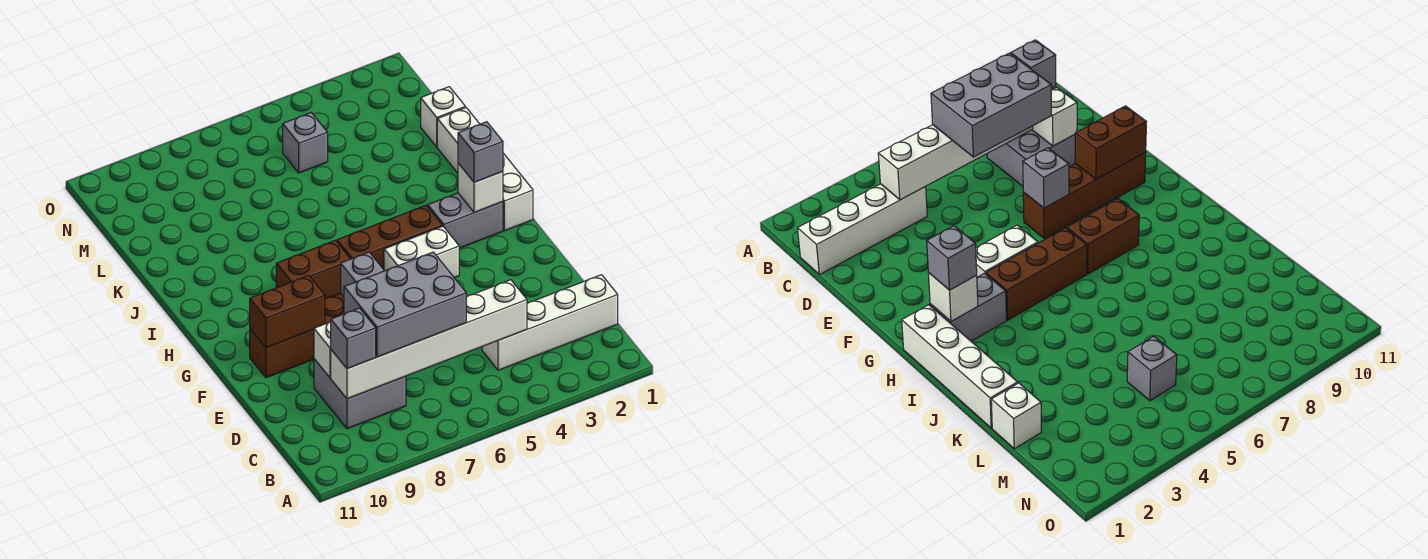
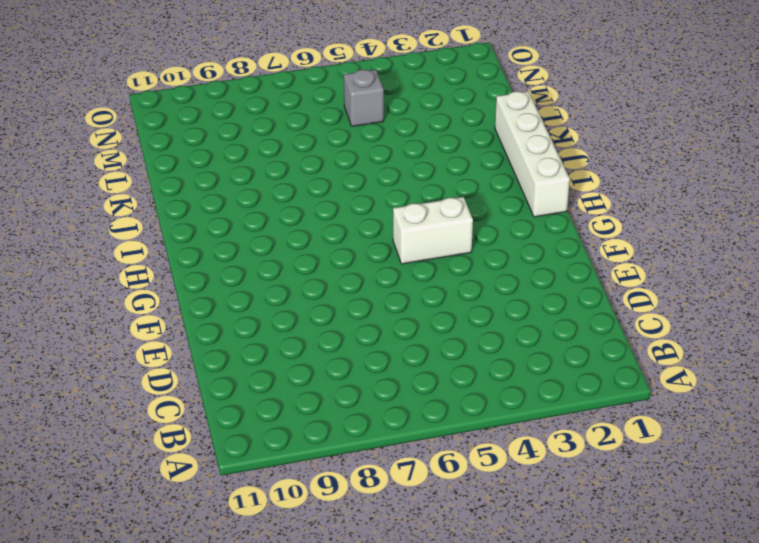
none -> white 1x4 brick [482,275,618,370]
none -> grey 2x2 brick [314,359,406,429]
none -> brown 1x4 brick [250,293,344,378]

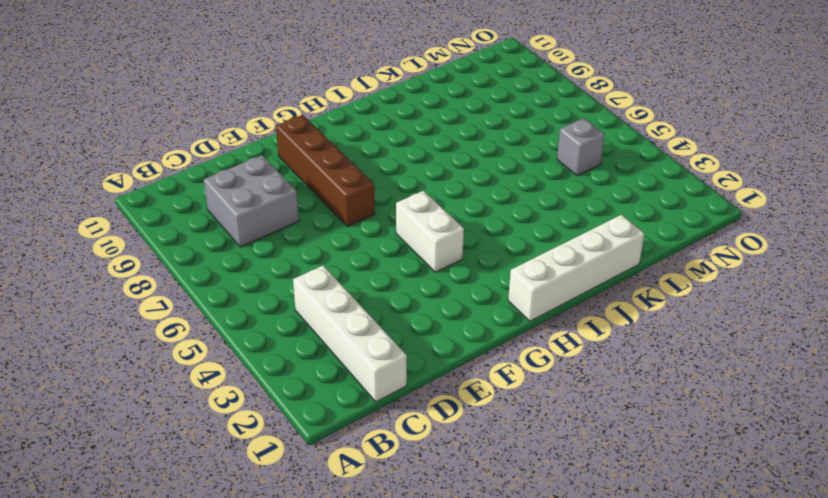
none -> grey 1x2 brick [428,193,503,248]
none -> brown 1x3 brick [337,205,442,269]
none -> brown 1x2 brick [276,240,350,299]

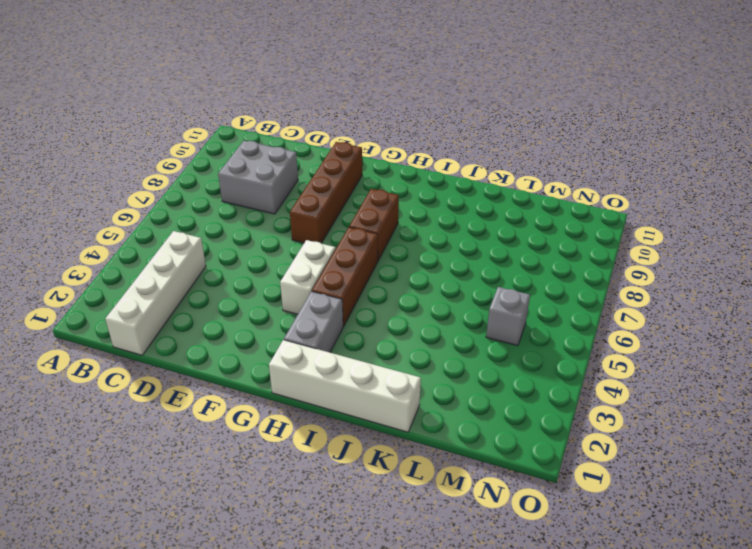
none -> white 1x1 brick [421,87,465,147]
none -> white 1x6 brick [331,280,527,399]
none -> white 1x1 brick [314,322,331,378]

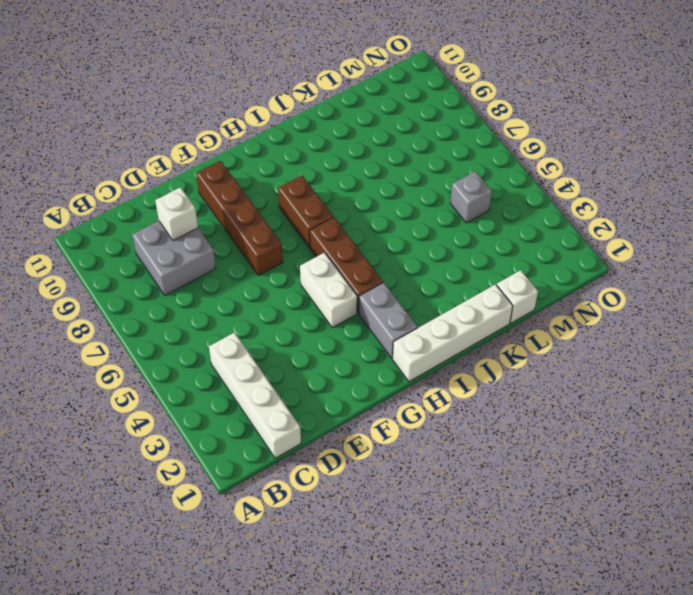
none -> white 1x6 brick [331,280,527,399]
none -> grey 1x1 brick [341,252,384,297]
none -> brown 1x2 brick [250,275,325,348]

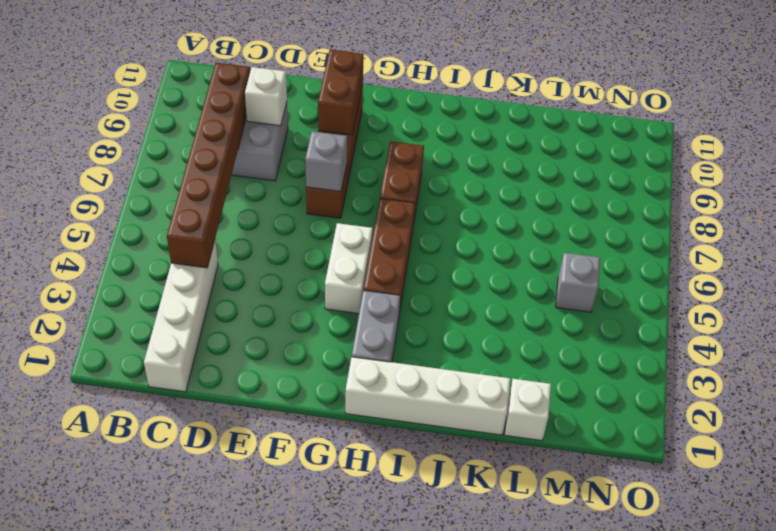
brown 1x6 brick [167,63,250,268] -> white 1x6 brick [331,280,527,399]
none -> white 1x1 brick [458,163,503,212]
none -> grey 2x3 brick [344,252,466,357]
none -> grey 1x1 brick [331,308,376,369]

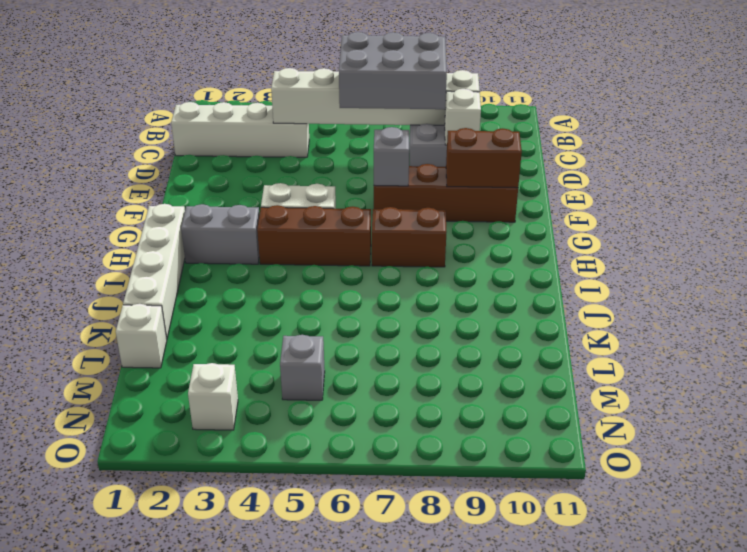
white 1x1 brick [188,363,238,430] -> white 1x1 brick moved to [458,163,503,212]
none -> grey 1x1 brick [331,308,376,369]
none -> grey 1x1 brick [458,122,503,182]

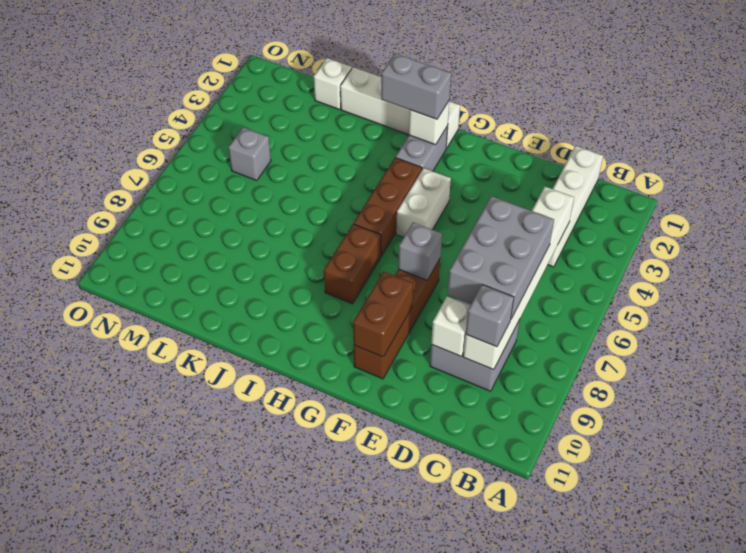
grey 1x2 brick [381,54,451,119] -> grey 1x1 brick [458,122,503,182]

